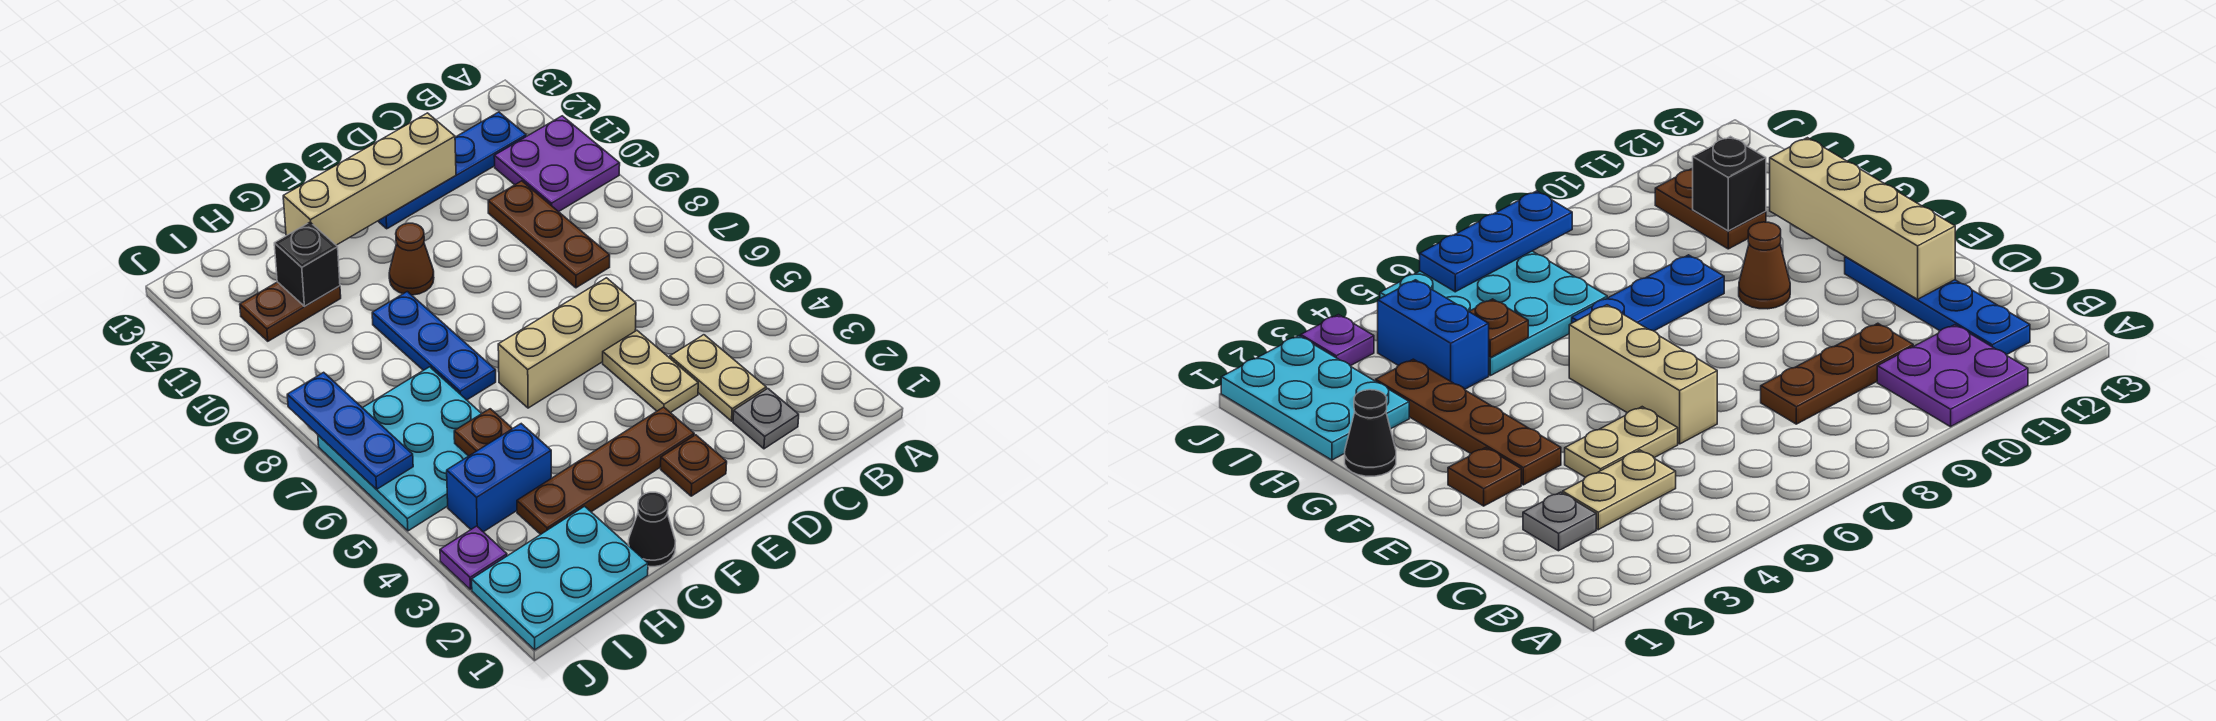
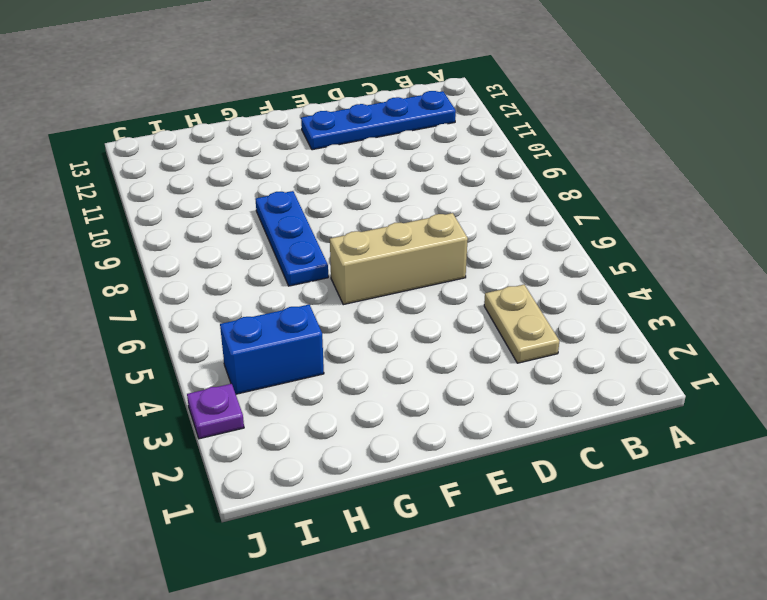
none -> purple 2x2 plate [494,116,620,212]
none -> grey 1x1 plate [733,388,799,449]
none -> brown 1x3 plate [488,181,610,288]

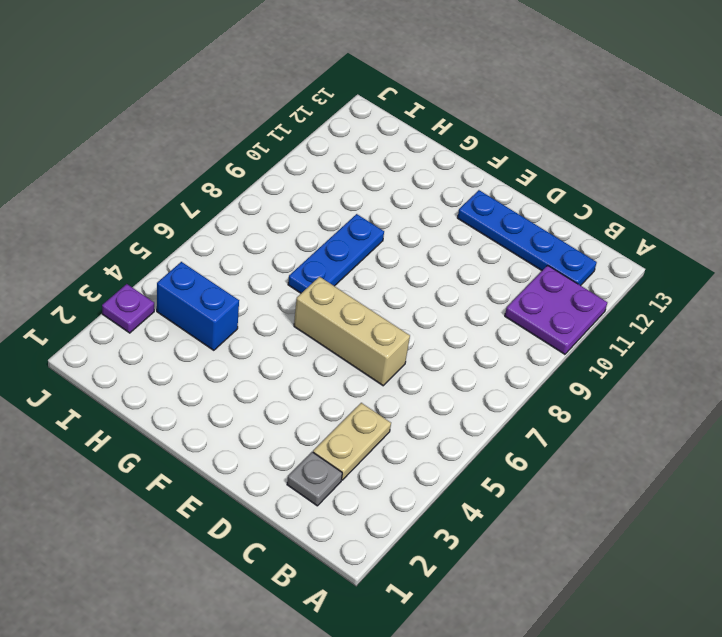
none -> brown 1x3 plate [488,181,610,288]
none -> tan 1x2 plate [603,331,698,413]
none -> brown 1x1 plate [661,435,727,496]

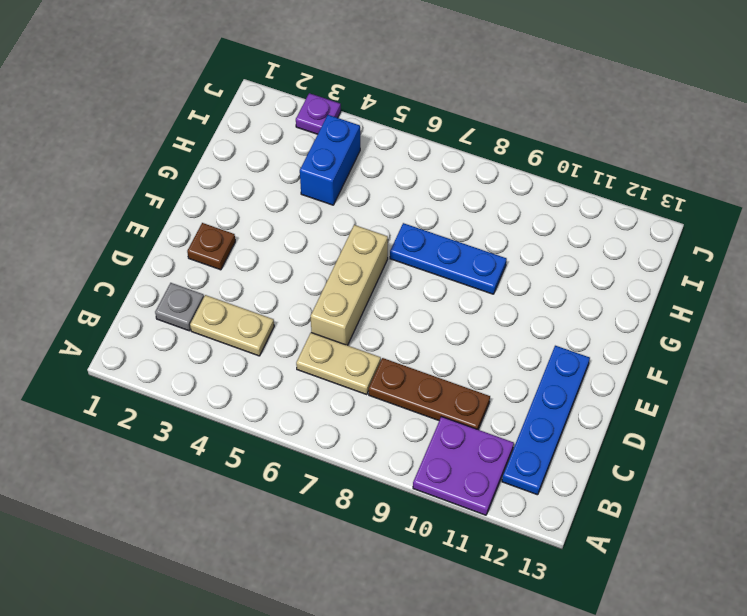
tan 1x2 plate [296,333,381,394] -> tan 1x2 plate moved to [603,331,698,413]
none -> brown 1x4 plate [517,407,694,534]
none -> brown 1x1 cone [389,223,434,295]
none -> black 1x1 cone [628,492,675,567]

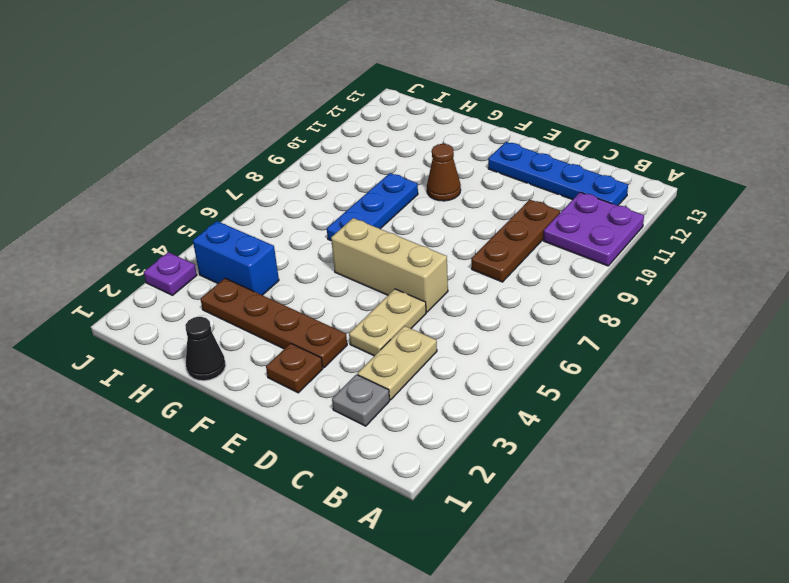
none -> cyan 2x3 plate [472,506,648,650]
none -> cyan 3x3 plate [318,367,482,531]
none -> brown 1x2 plate [240,282,341,341]

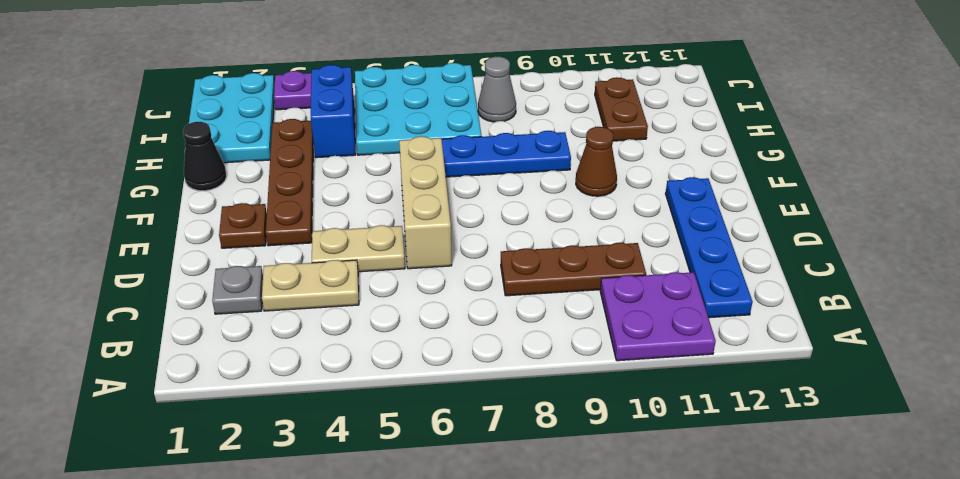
grey 1x1 cone [478,57,516,122] -> none
none -> tan 1x4 brick [283,113,456,245]
none -> brown 1x1 plate [454,409,512,456]
none -> black 1x1 brick [274,222,340,306]

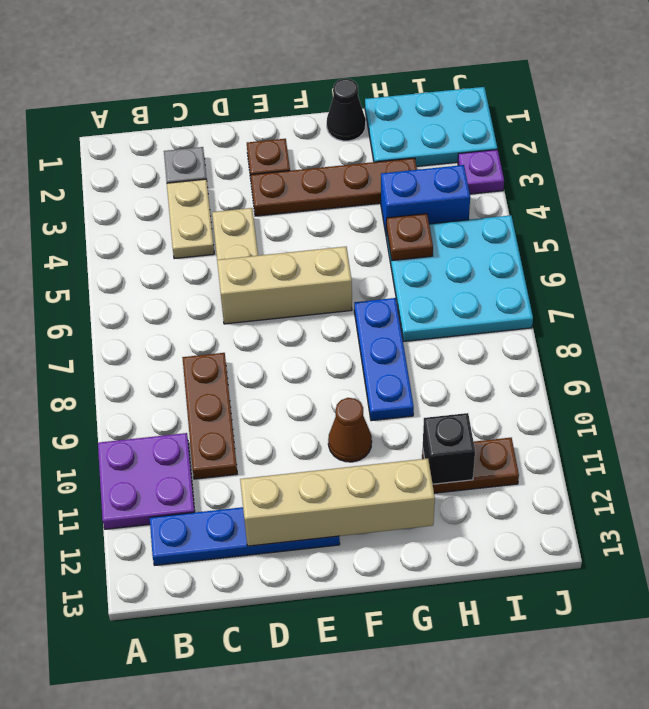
none -> blue 1x3 plate [287,372,413,489]

